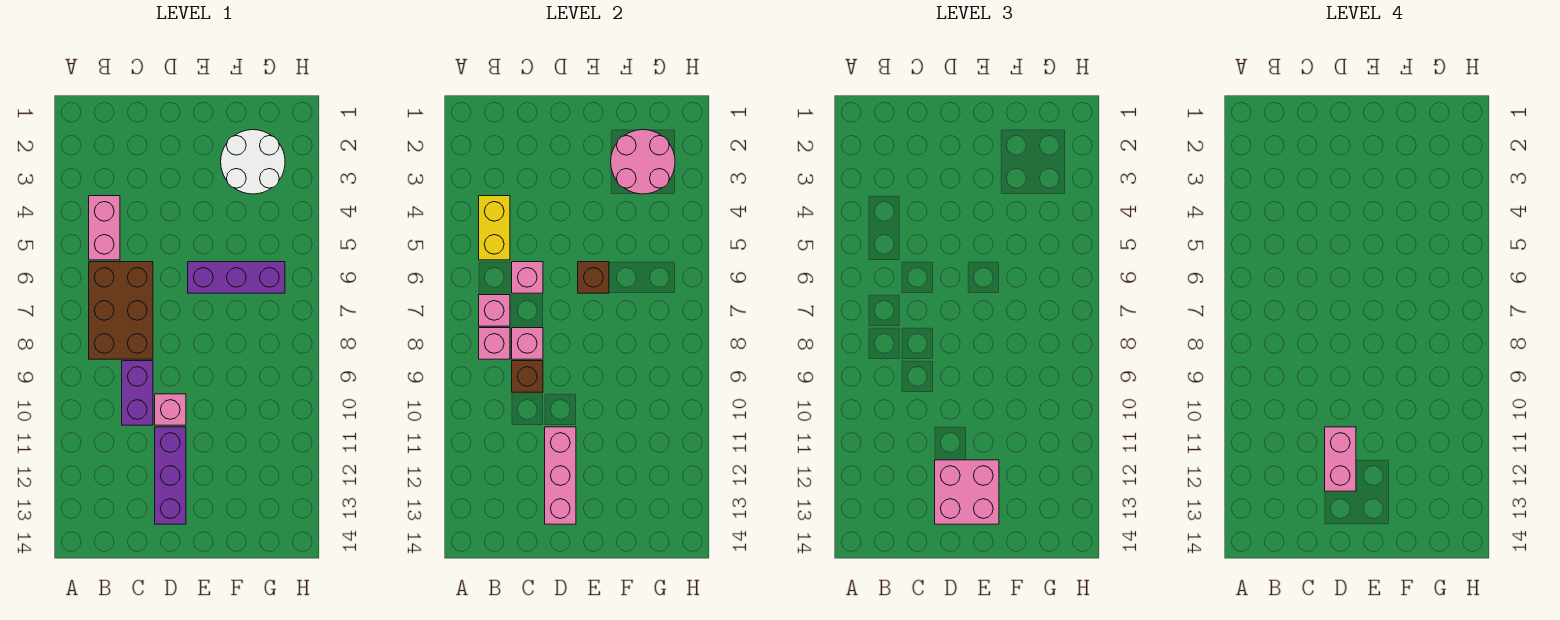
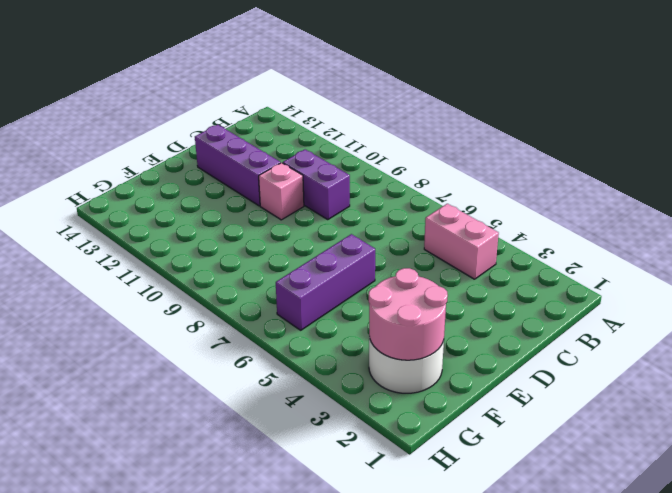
none -> brown 2x3 brick [89,262,153,359]
none -> yellow 1x2 brick [479,196,510,260]
none -> pink 1x1 brick [479,295,510,326]

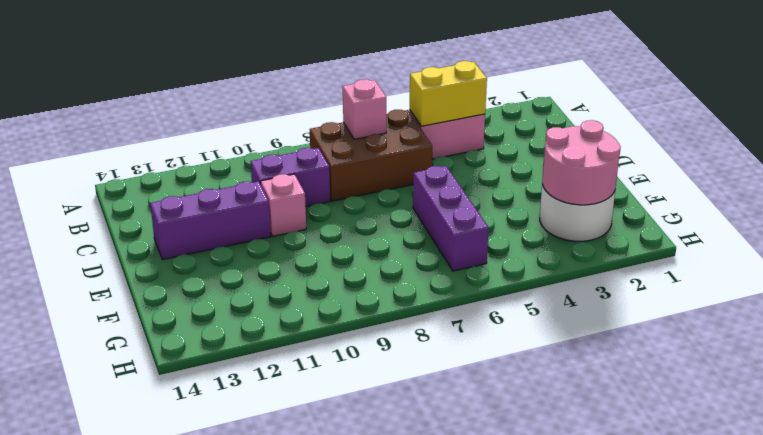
none -> pink 1x1 brick [479,328,510,359]
none -> pink 1x1 brick [512,262,543,293]
none -> pink 1x1 brick [512,328,543,359]

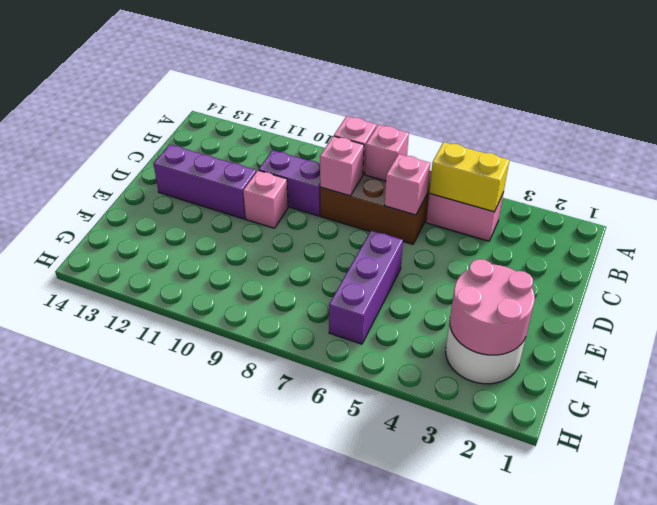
none -> brown 1x1 brick [512,361,543,392]
none -> pink 1x3 brick [545,427,576,524]
none -> brown 1x1 brick [578,262,609,293]

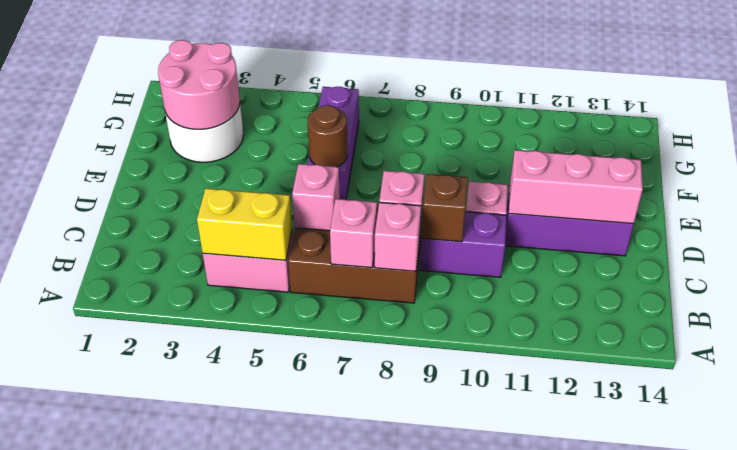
brown 1x1 round brick [308,105,347,167] -> brown 1x1 brick [578,262,609,293]
none -> pink 2x2 brick [935,460,999,524]
none -> pink 1x2 brick [1325,427,1356,491]

